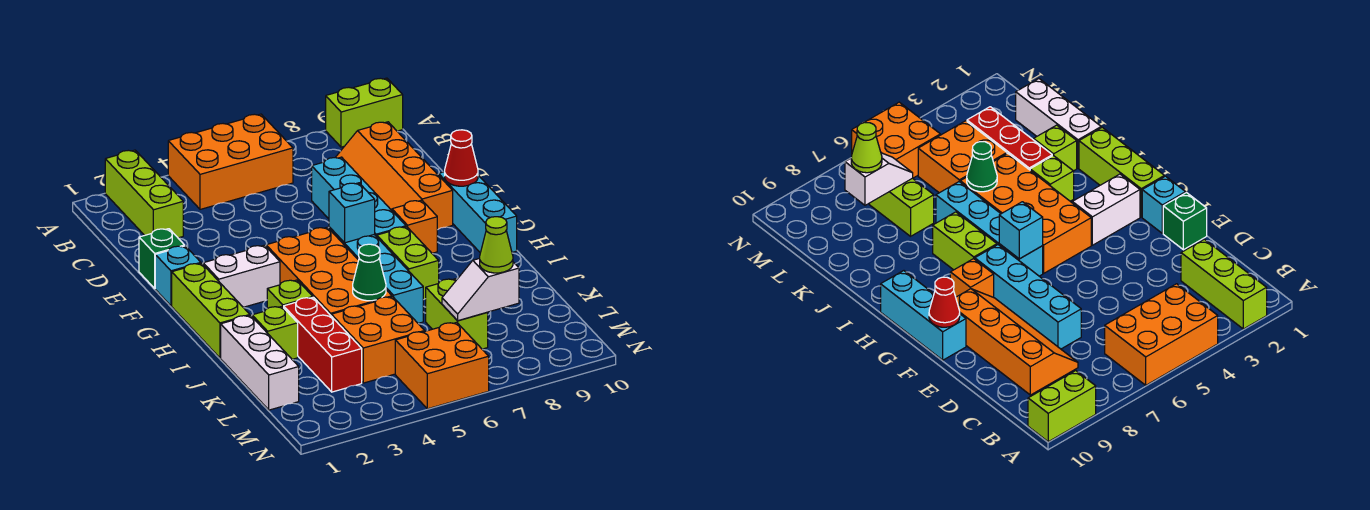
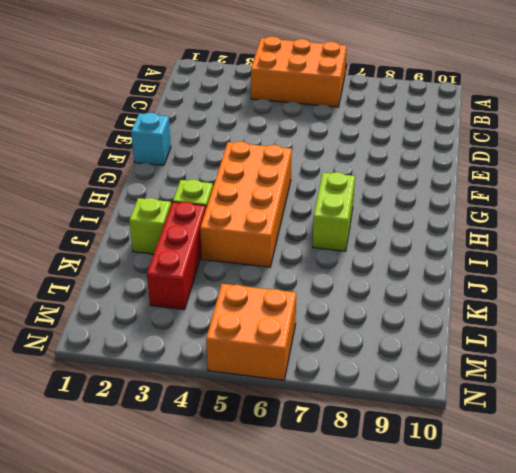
none -> lime 1x3 brick [105,150,183,238]
none -> lime 1x2 brick [326,78,403,147]
none -> orange 2x4 slope [335,122,453,230]

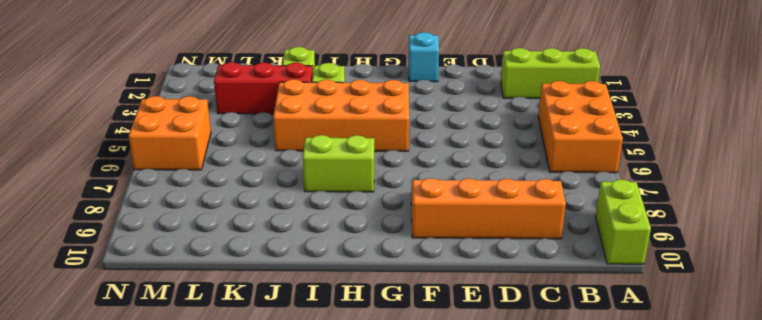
none -> cyan 1x4 brick [312,157,406,237]
none -> green 1x1 brick [139,229,185,288]
none -> cyan 1x3 brick [439,172,517,253]

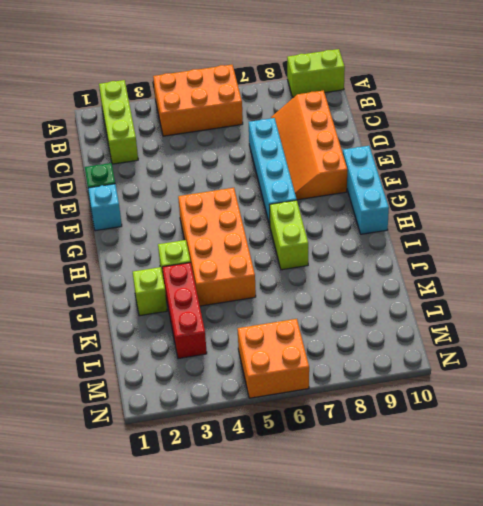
none -> lime 1x3 brick [172,263,250,358]
none -> white 1x2 brick [203,245,280,307]
none -> cyan 1x4 brick [329,227,423,323]

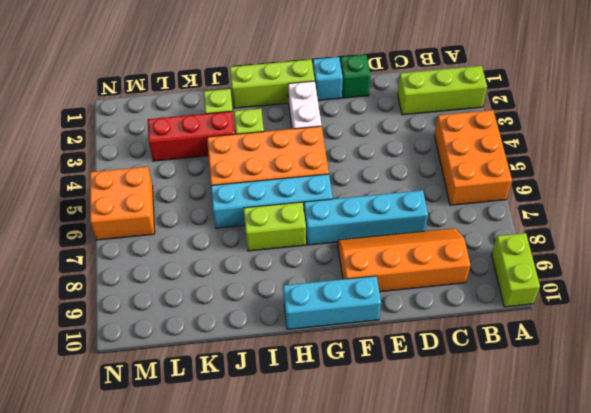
none -> orange 1x1 brick [392,200,437,253]
none -> white 1x3 brick [221,315,299,410]
none -> orange 2x2 brick [331,297,425,383]

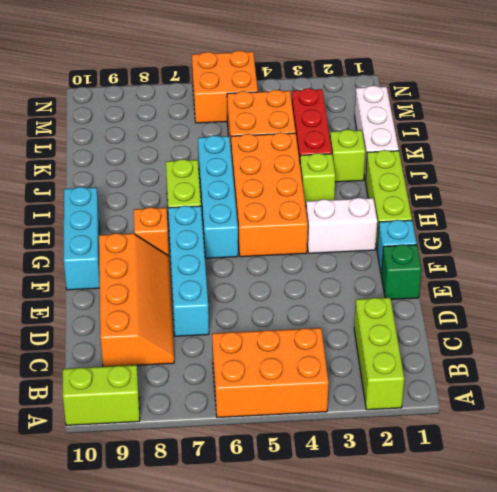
none -> lime 1x2 brick [426,279,488,349]
none -> red 1x1 cone [445,130,478,186]
none -> cyan 1x1 brick [329,183,375,243]

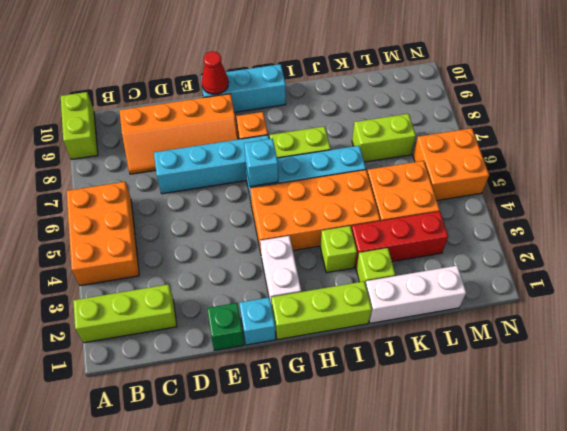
none -> green 1x1 cone [353,244,386,301]
none -> white 1x2 slope [442,258,519,321]
none -> lime 1x1 cone [480,217,513,273]

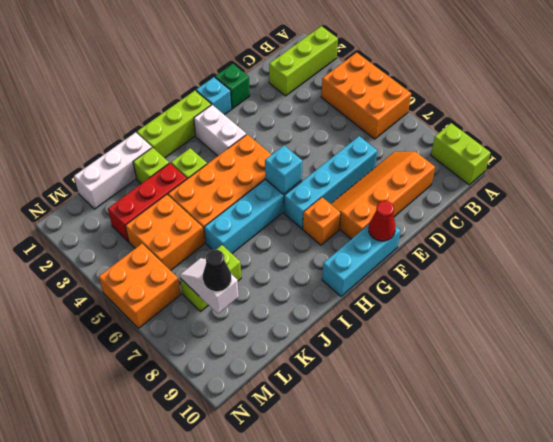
black 1x1 cone [203,250,231,292] -> lime 1x1 cone [480,217,513,273]
none -> lime 1x2 brick [377,227,439,300]
none -> green 1x1 cone [353,244,386,301]

